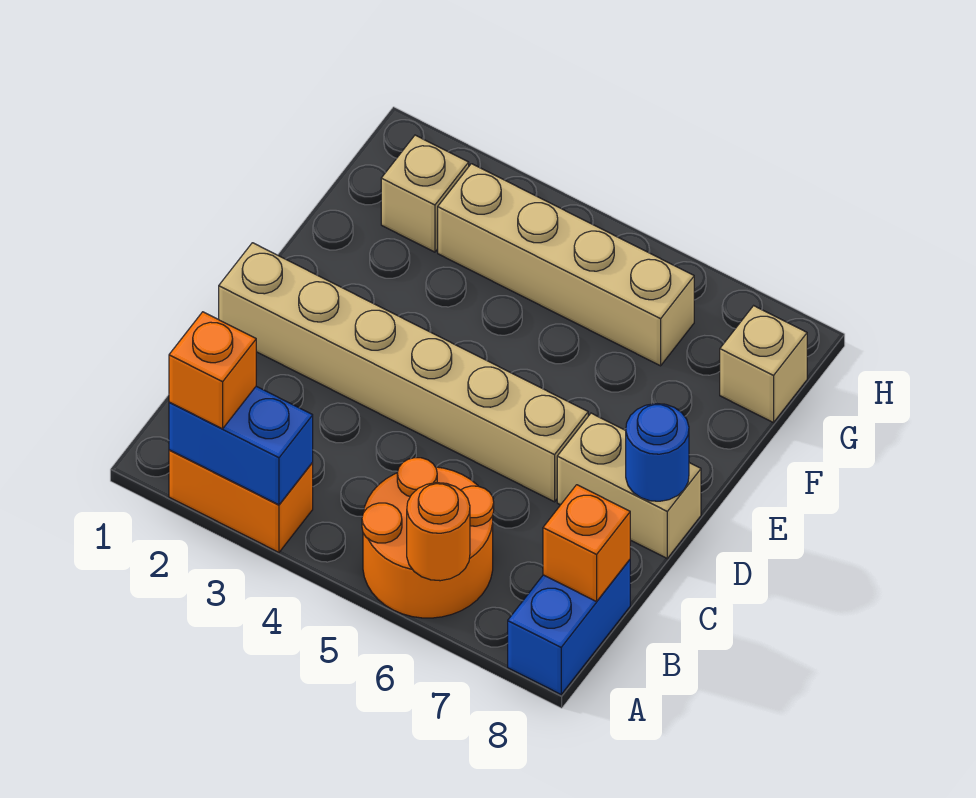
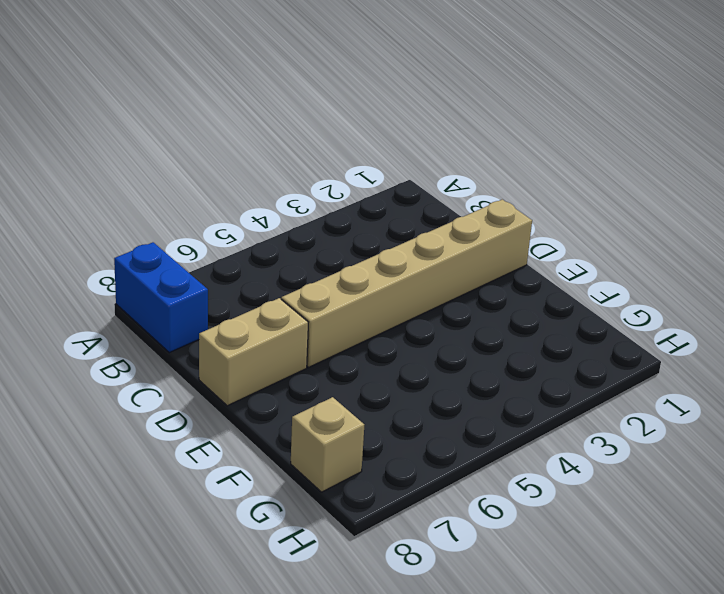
none -> orange 1x2 brick [169,450,313,552]
none -> orange 2x2 round brick [362,458,494,618]
none -> tan 1x1 brick [381,135,469,252]

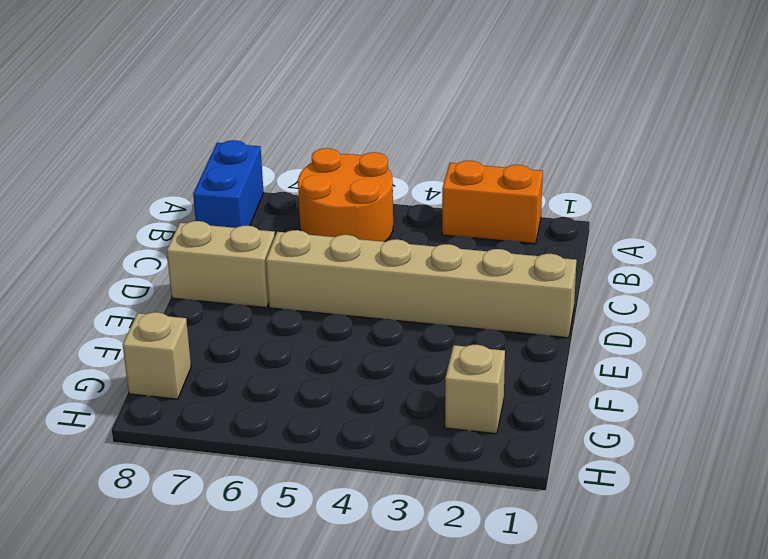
none -> tan 1x4 brick [438,164,694,366]
none -> blue 1x2 brick [169,386,313,505]
none -> orange 1x1 round brick [407,483,470,581]

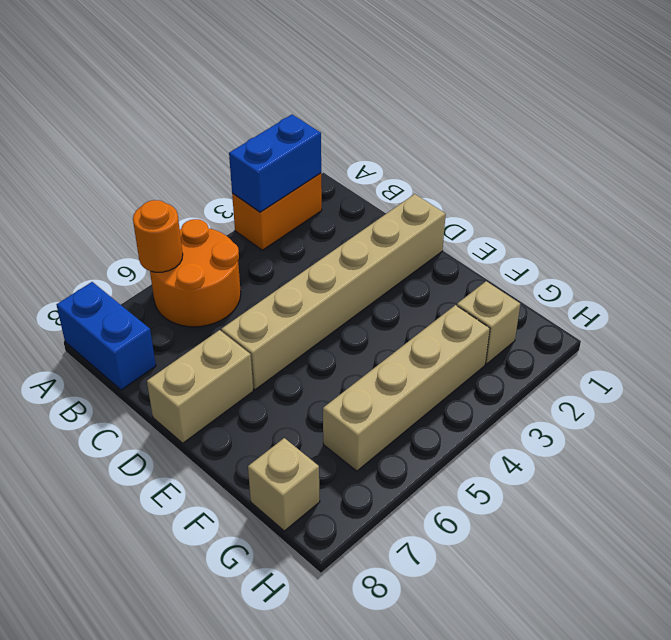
none -> orange 1x1 brick [543,485,630,602]
none -> blue 1x1 round brick [626,404,689,501]
none -> orange 1x1 brick [169,312,256,429]

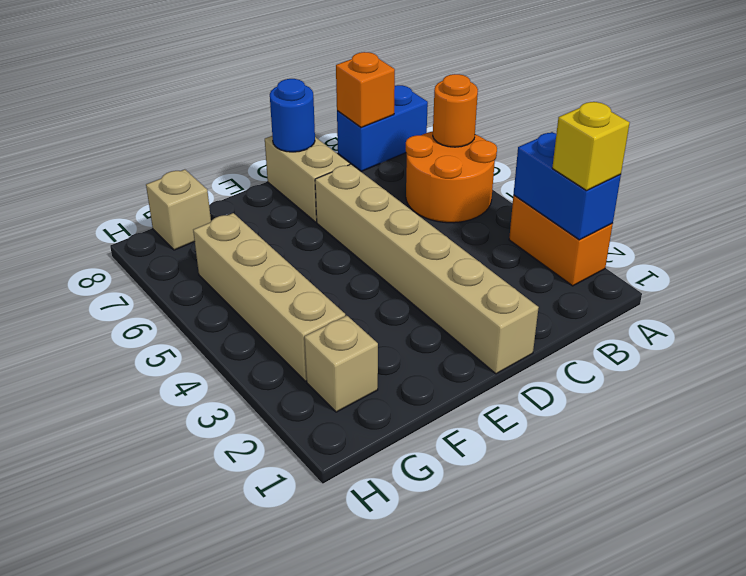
yellow 1x1 brick [552,102,630,191] -> orange 1x1 brick [169,312,256,429]

